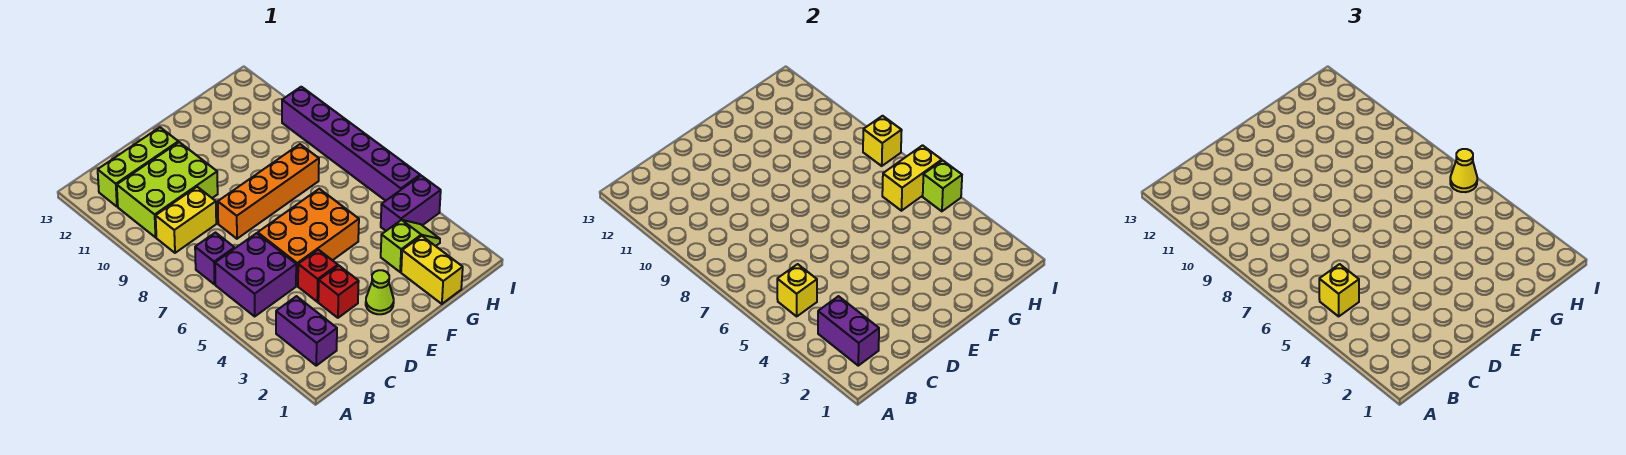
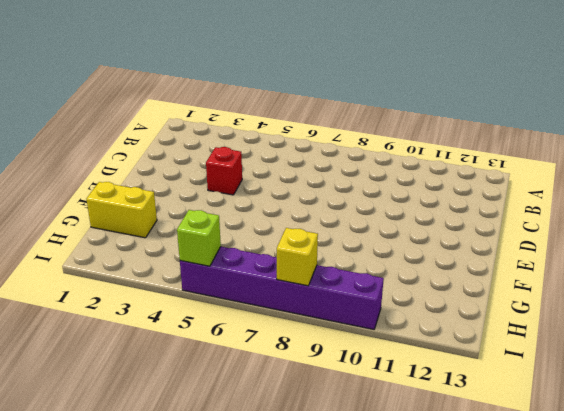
none -> purple 1x2 brick [276,296,337,366]
none -> purple 2x2 brick [215,233,296,316]
none -> purple 1x1 brick [195,233,235,284]

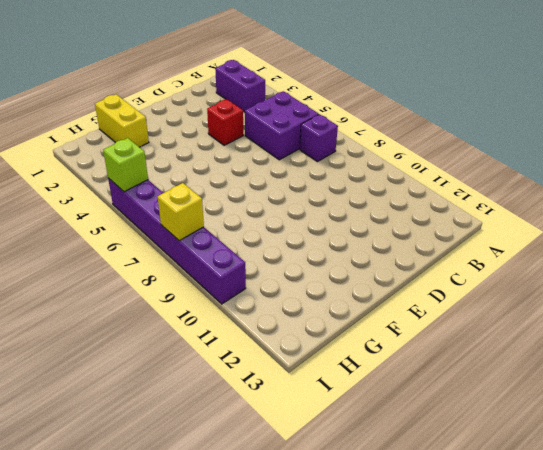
none -> yellow 1x2 brick [156,187,216,253]
none -> lime 2x3 brick [117,142,218,237]
none -> lime 1x3 brick [98,127,178,207]

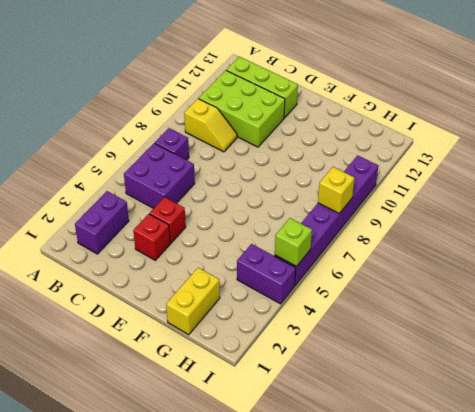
yellow 1x2 slope [184,99,237,152] -> yellow 1x2 brick [156,187,216,253]
none -> orange 2x3 brick [258,189,359,286]
none -> orange 1x4 brick [218,144,319,239]
none -> lime 1x1 cone [366,270,394,314]

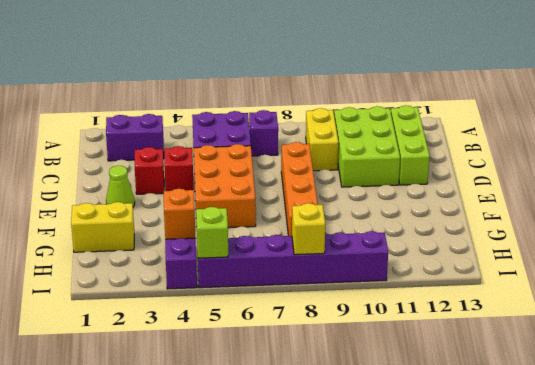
orange 1x1 brick [164,189,195,239] -> none
none -> lime 1x2 slope [381,220,440,272]
none -> purple 1x2 brick [818,296,879,366]
none -> yellow 1x1 brick [777,264,817,316]

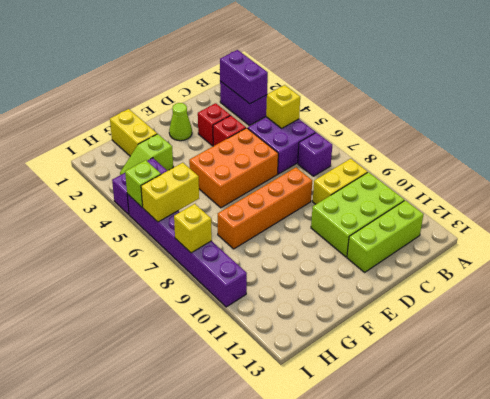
none -> yellow 1x1 brick [1319,264,1359,316]
none -> yellow 1x1 cone [1450,149,1477,192]

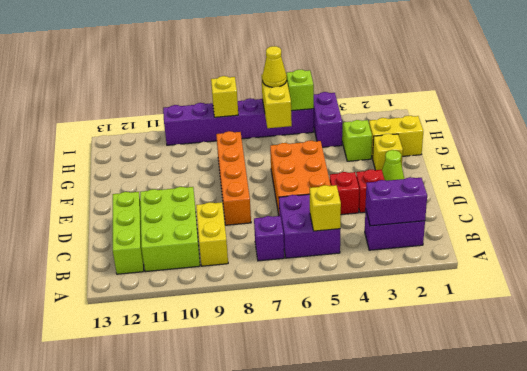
yellow 1x1 brick [373,134,403,170] -> yellow 1x1 brick moved to [1319,264,1359,316]

